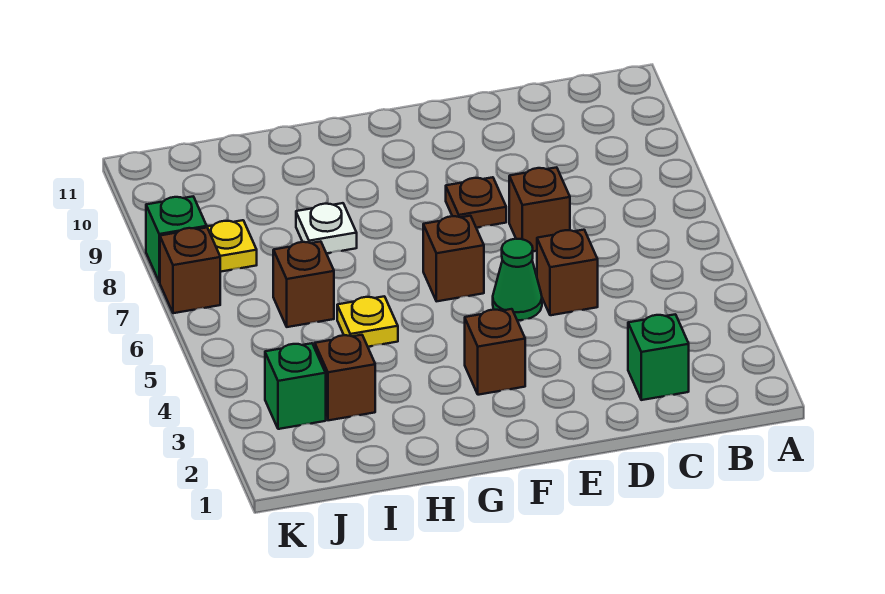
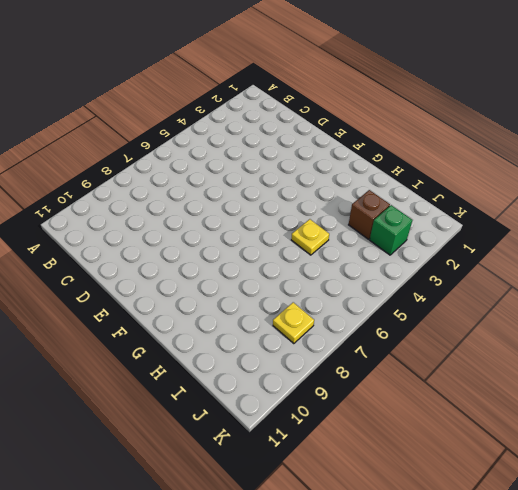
none -> green 1x1 brick [628,314,689,400]
none -> brown 1x1 brick [537,230,598,315]
none -> brown 1x1 brick [509,167,570,251]

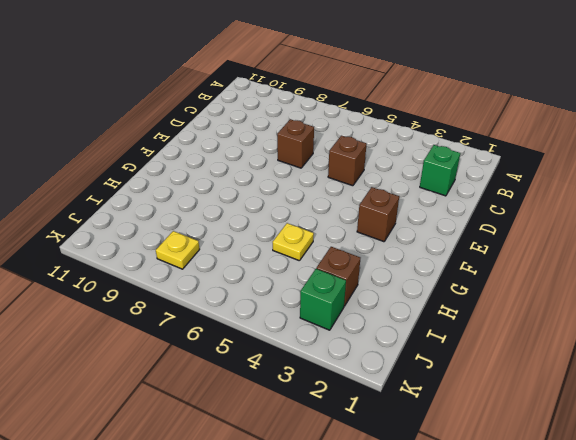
none -> green 1x1 cone [493,239,542,320]
none -> brown 1x1 plate [446,177,506,228]
none -> brown 1x1 brick [423,216,484,301]

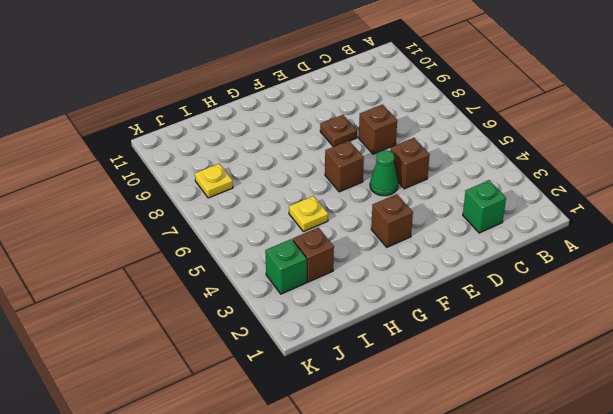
none -> white 1x1 plate [296,203,357,253]
none -> brown 1x1 brick [273,241,334,327]
none -> brown 1x1 brick [160,228,220,313]

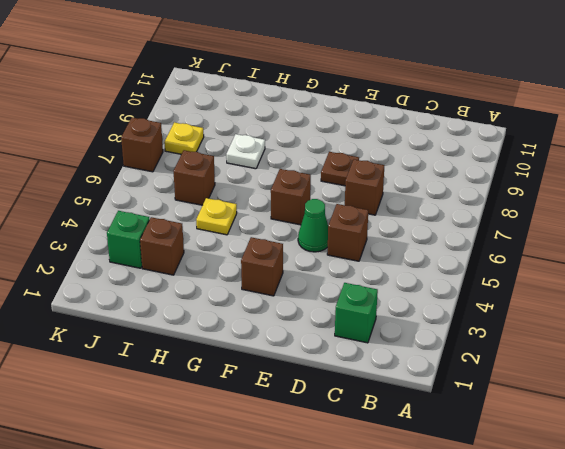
none -> green 1x1 brick [146,197,207,282]

